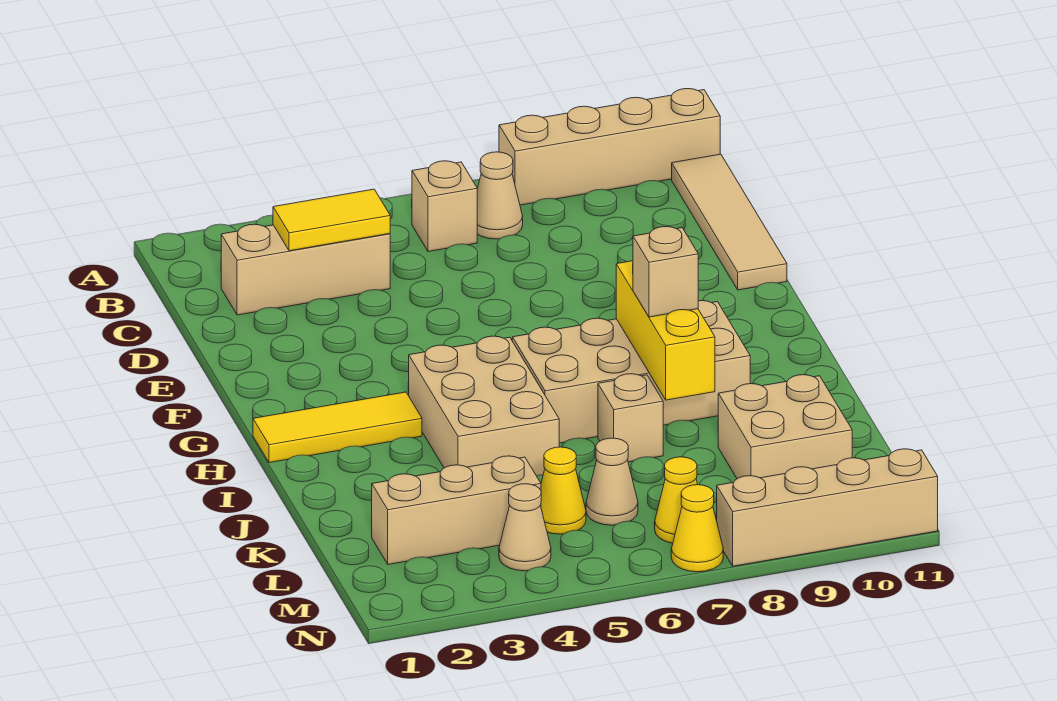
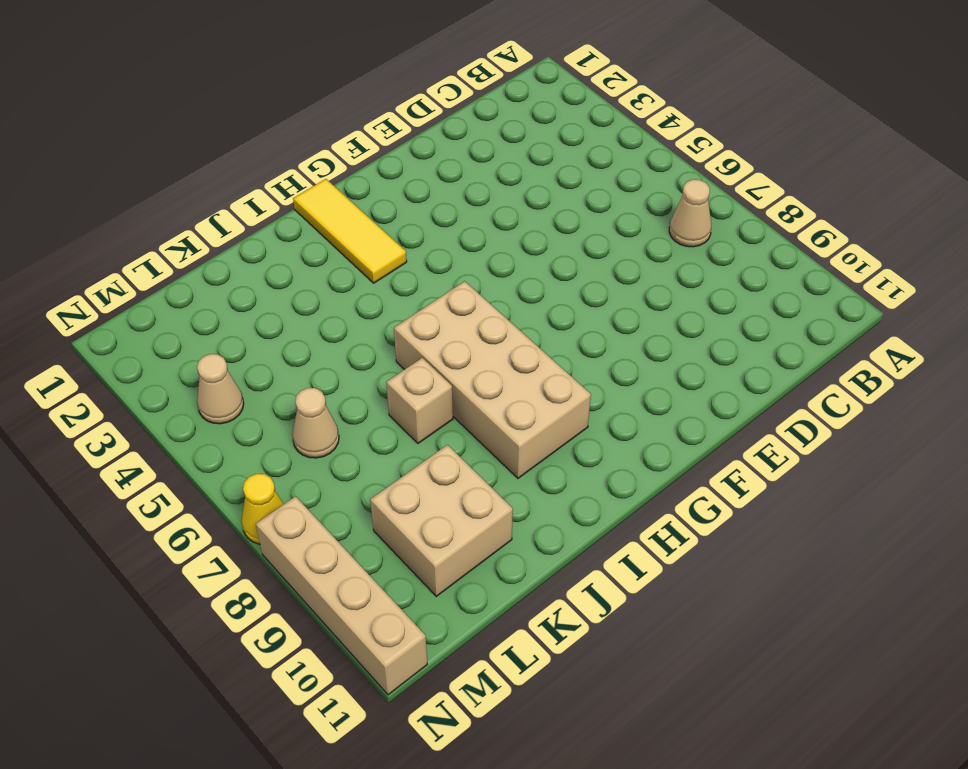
none -> tan 1x4 brick [499,89,720,205]
none -> tan 1x1 brick [412,161,477,252]
none -> tan 1x4 tile [672,154,787,290]

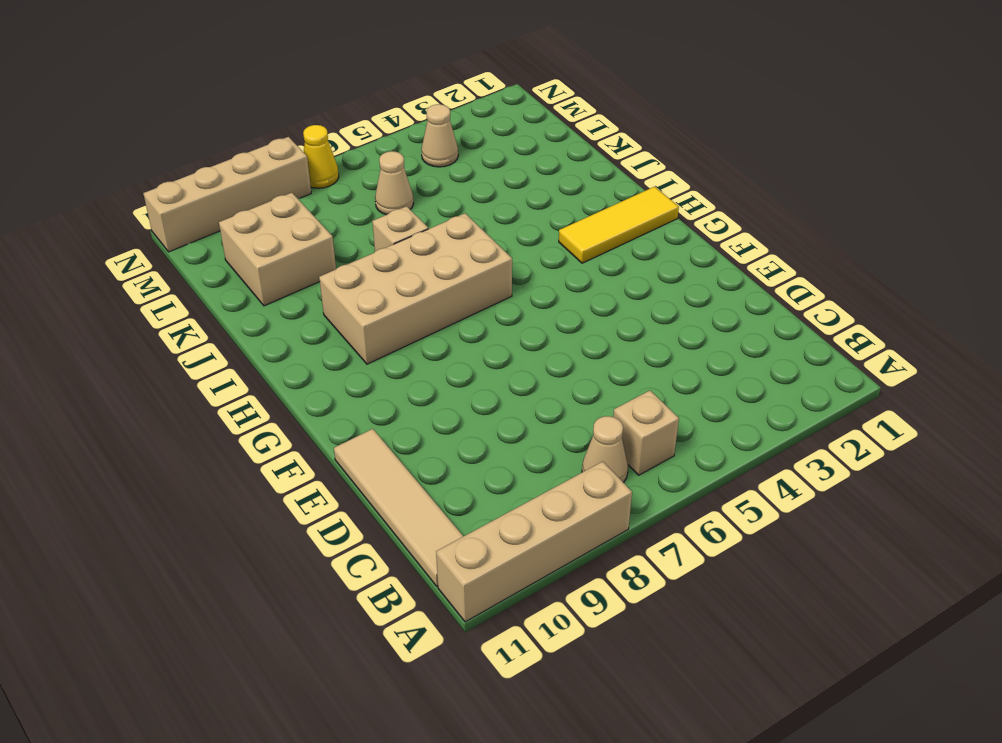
none -> tan 1x3 brick [221,224,390,315]
none -> tan 2x3 brick [408,336,559,476]
none -> tan 1x3 brick [372,456,541,565]

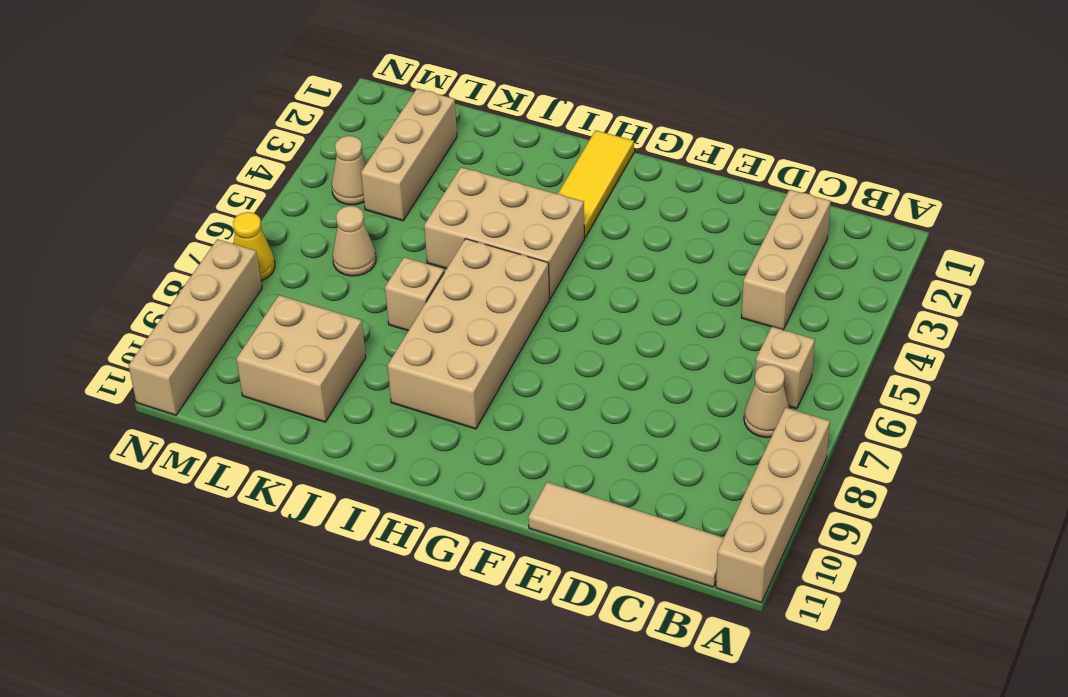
none -> yellow 1x1 cone [541,447,586,534]
none -> yellow 1x1 cone [655,457,698,543]
none -> yellow 1x2 tile [273,189,390,251]

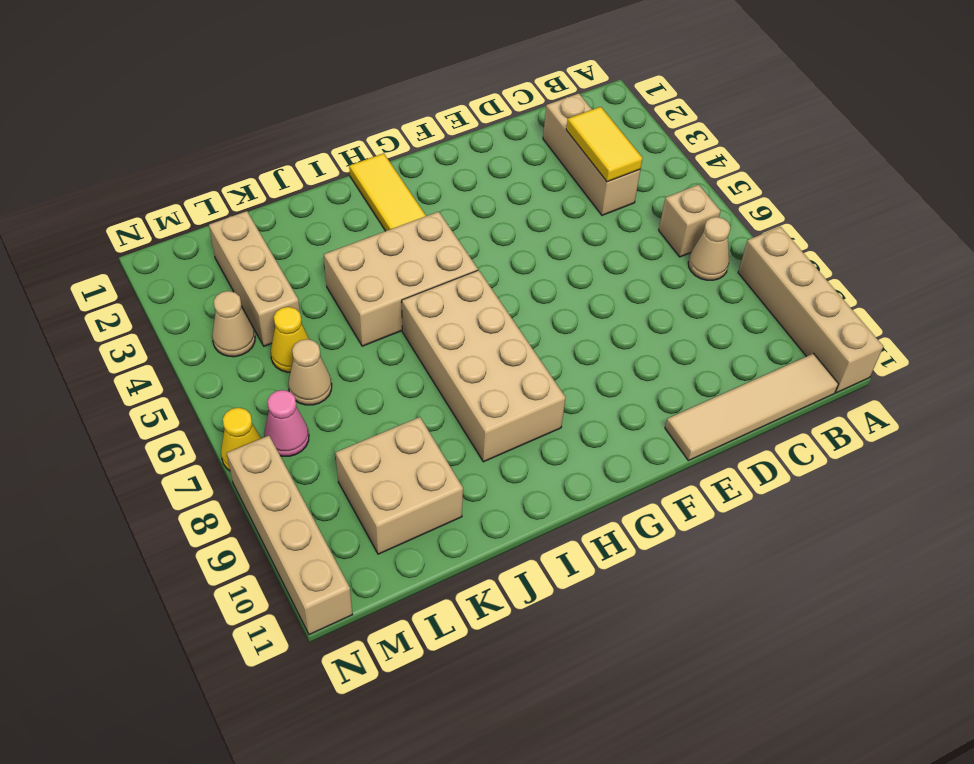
pink 1x1 cone [264,390,309,456] -> yellow 1x1 cone [655,457,698,543]
none -> tan 1x1 brick [598,374,663,462]
none -> yellow 1x3 brick [616,261,715,400]
none -> tan 1x1 brick [633,227,698,317]

